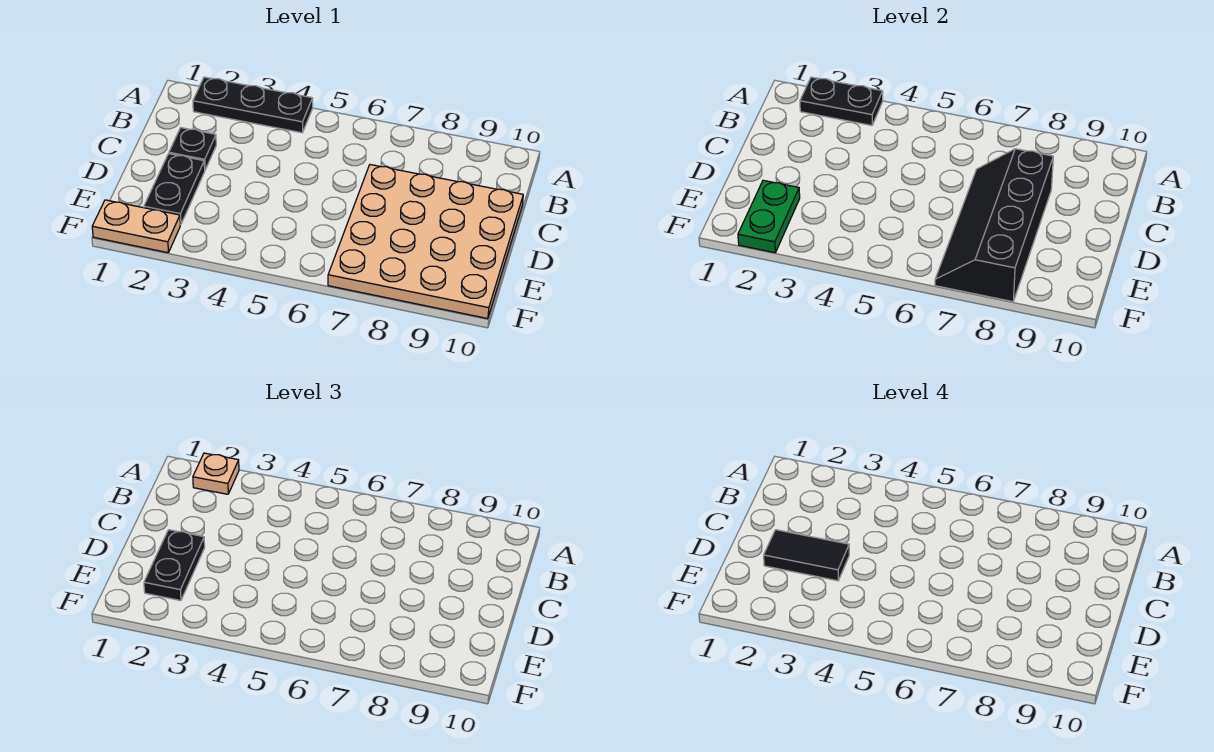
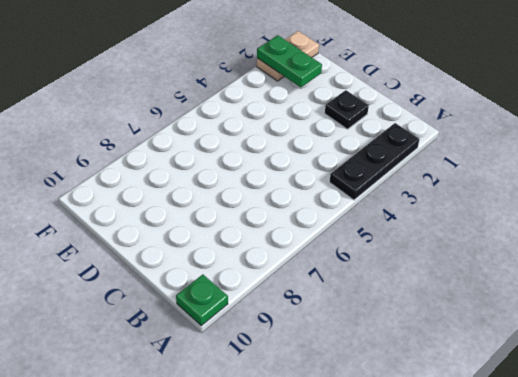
green 1x1 plate [176,274,228,326] -> none
none -> tan 4x4 plate [328,165,523,319]
none -> black 1x2 plate [144,154,205,225]

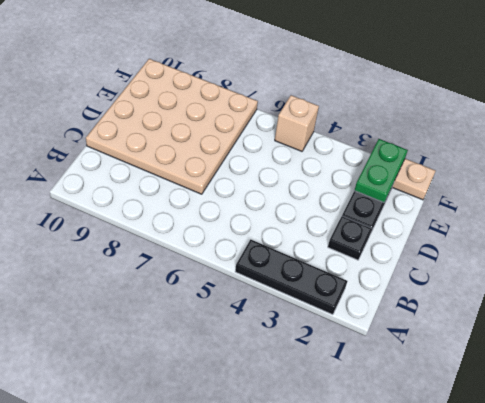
tan 1x1 brick [275,95,319,151] -> none
none -> black 1x2 plate [800,77,883,126]
none -> black 2x4 slope [935,149,1053,302]

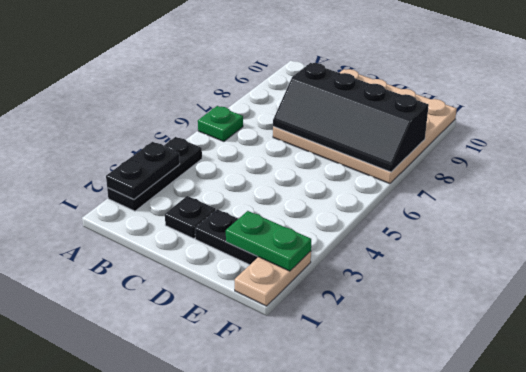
green 1x1 plate [198,106,243,141] -> none
none -> tan 1x1 plate [193,453,239,494]
none -> black 1x2 plate [144,530,205,601]

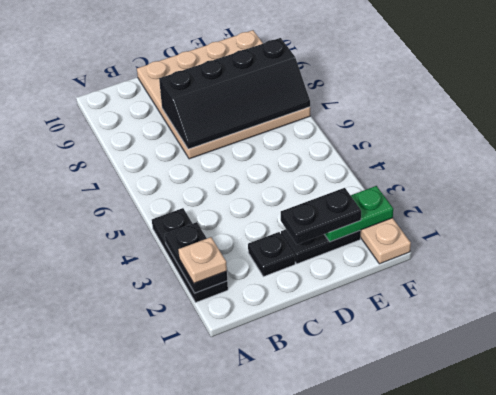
none -> black 1x2 tile [764,530,849,581]

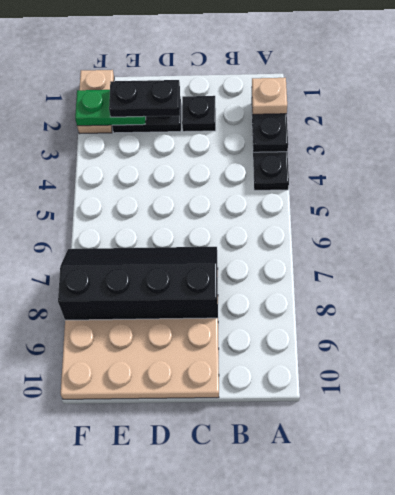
none -> black 1x2 tile [764,530,849,581]

